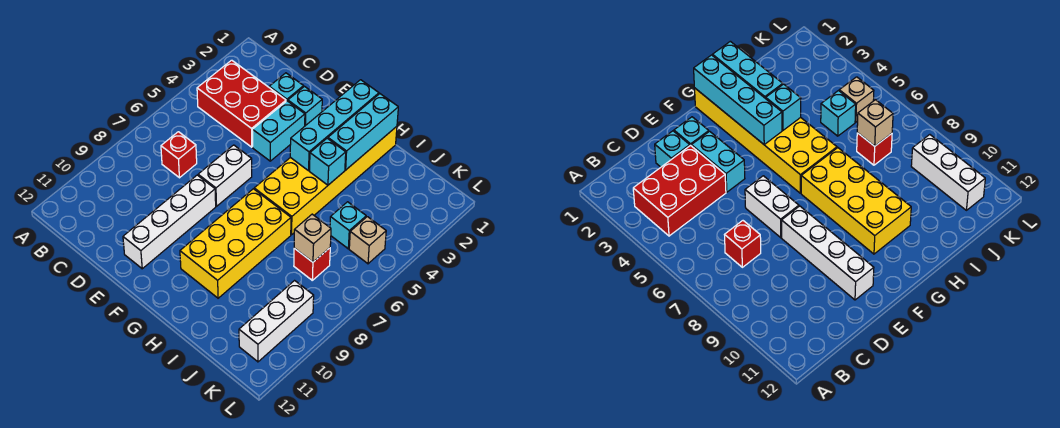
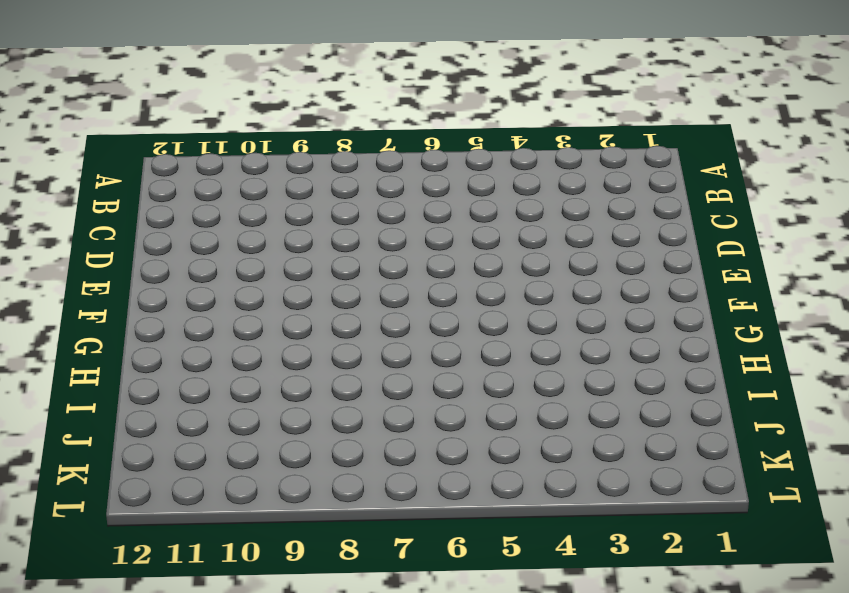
none -> red 2x3 brick [197,60,286,147]
none -> red 1x1 brick [161,132,197,178]
none -> cyan 1x1 brick [269,73,304,101]

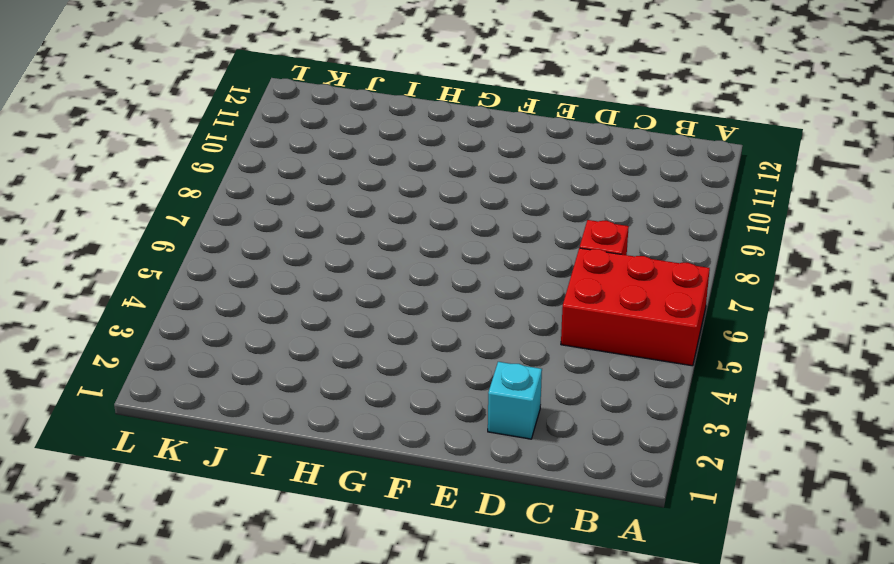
red 2x3 brick [561,248,710,366] -> red 2x3 brick moved to [197,60,286,147]
none -> cyan 1x1 brick [288,87,322,126]
none -> cyan 1x2 brick [252,101,305,161]
none -> white 1x2 brick [198,145,252,206]

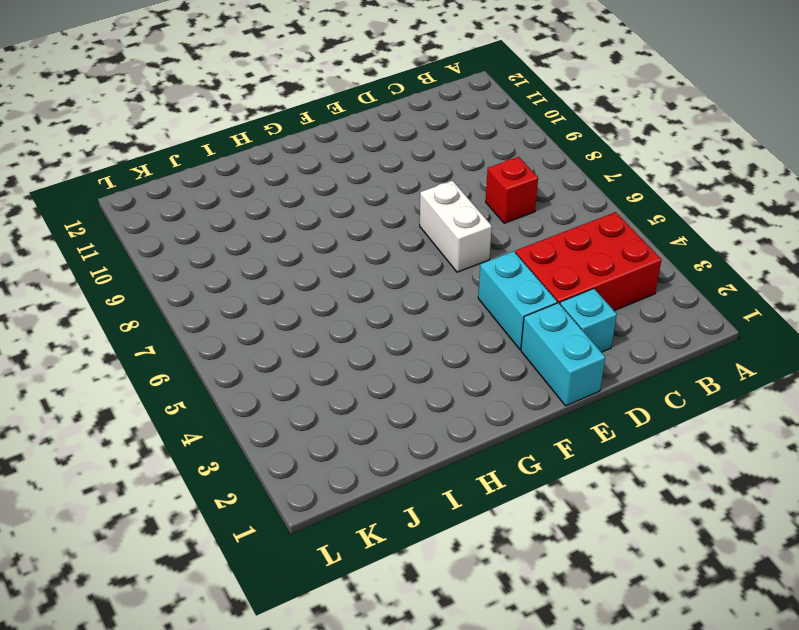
cyan 1x2 brick [521,303,605,406] -> cyan 1x1 brick [288,87,322,126]
none -> white 1x4 brick [123,175,216,269]
none -> yellow 2x6 brick [254,126,397,235]
none -> yellow 2x4 brick [180,189,291,298]

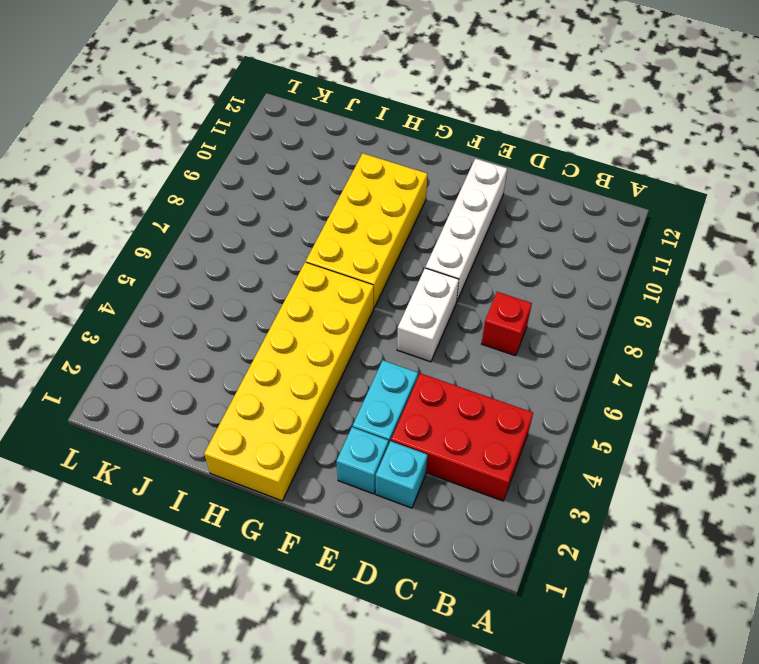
none -> cyan 1x1 brick [330,202,366,249]
none -> red 1x1 brick [294,248,330,280]
none -> tan 1x1 brick [349,217,386,264]

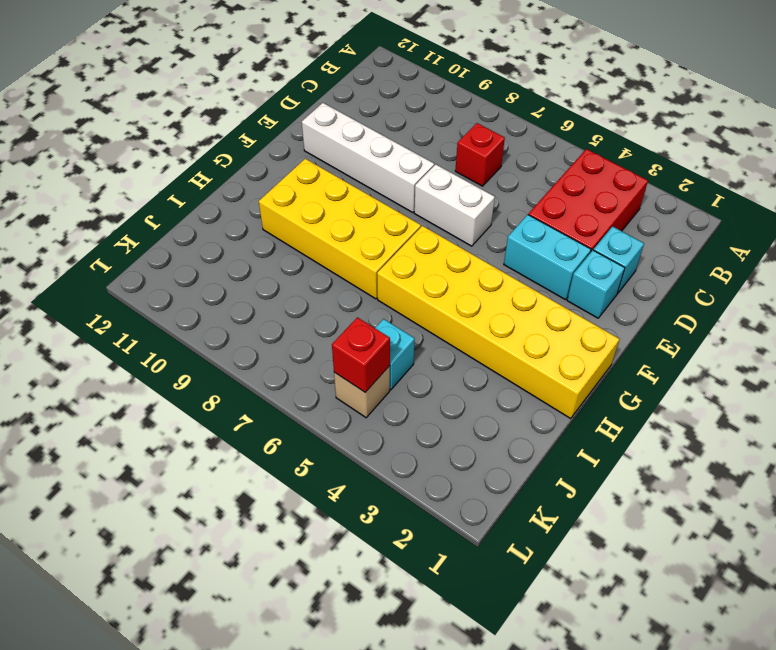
red 1x1 brick [332,317,390,393] -> red 1x1 brick moved to [294,248,330,280]
none -> white 1x3 brick [239,281,314,362]
none -> cyan 1x4 brick [290,80,379,171]
none -> cyan 1x3 brick [328,94,398,170]

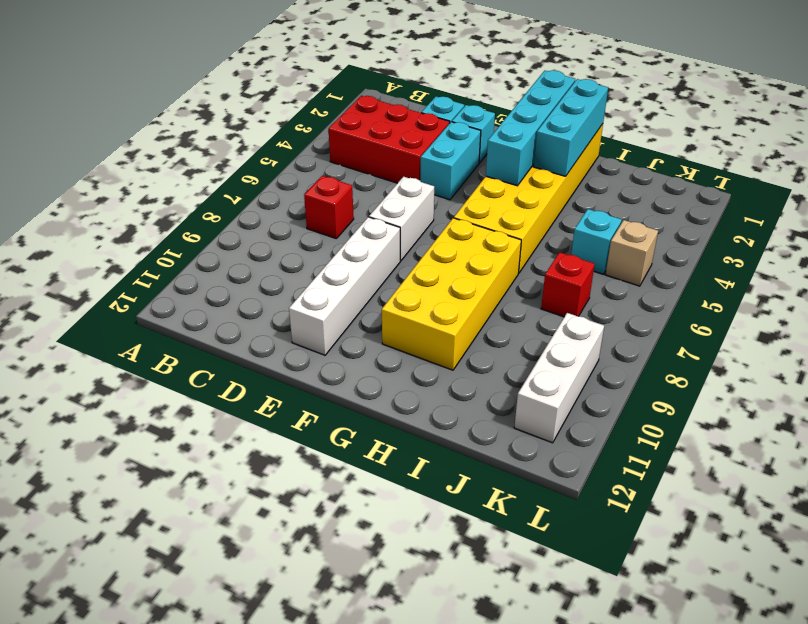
none -> cyan 1x1 brick [310,138,346,185]
none -> tan 1x1 brick [294,214,331,262]

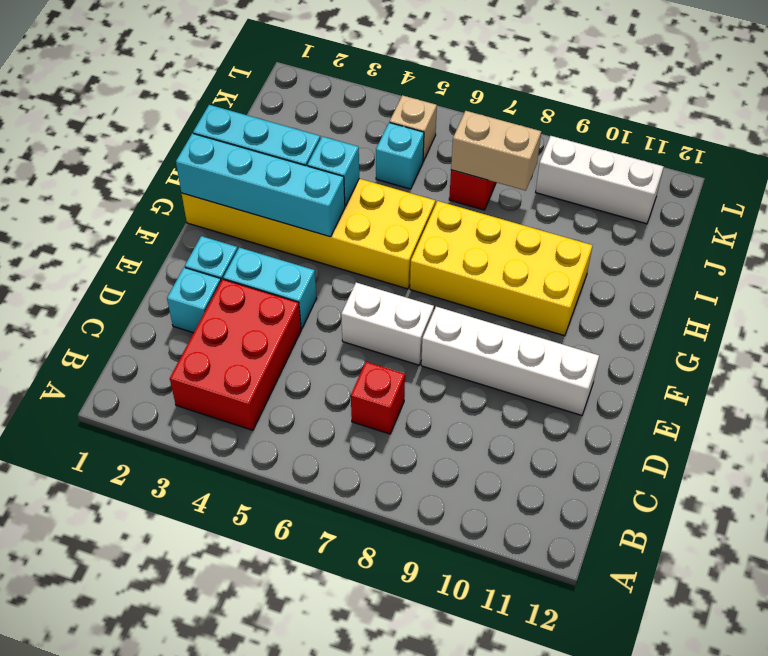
tan 1x2 brick [451,111,541,191] -> tan 1x1 brick [294,214,331,262]

